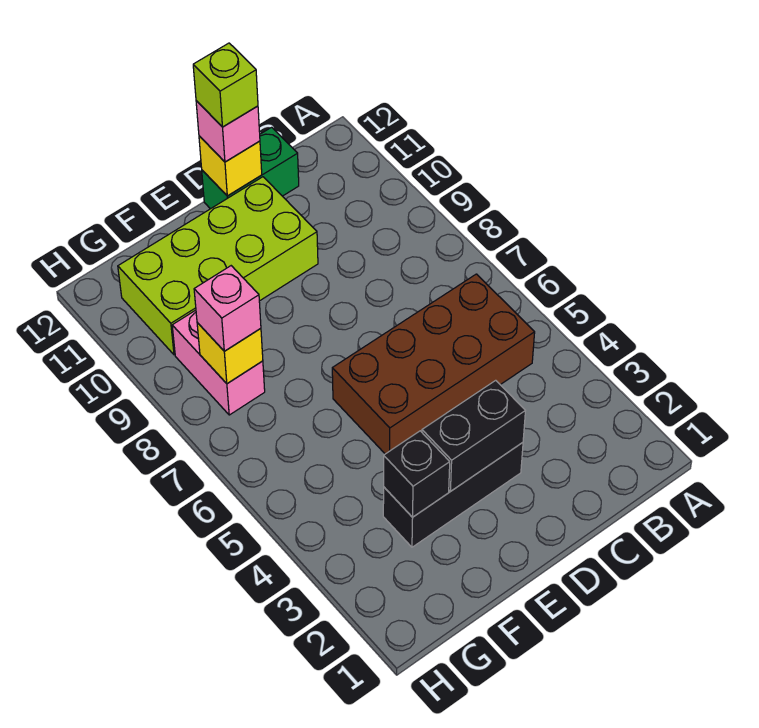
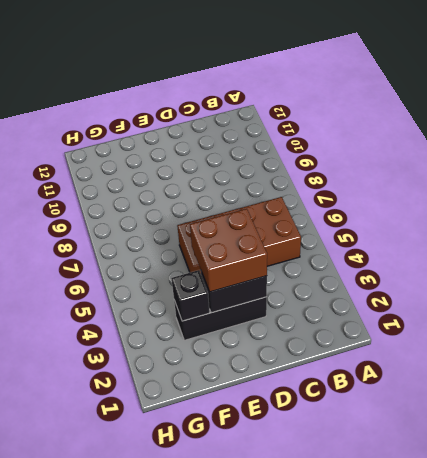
brown 2x2 brick [190,209,267,292] -> none
none -> green 1x2 brick [202,127,299,209]
none -> lime 2x4 brick [118,177,318,355]
none -> pink 1x2 brick [172,310,265,415]

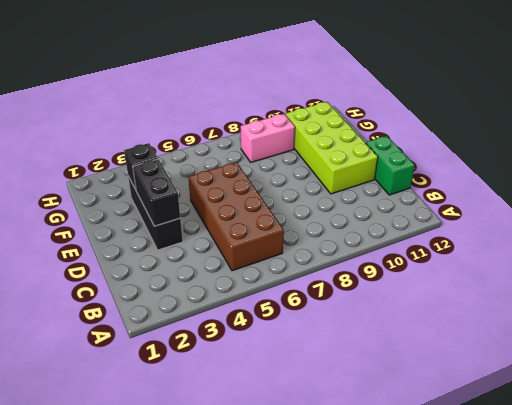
none -> yellow 1x1 brick [199,136,262,196]
none -> yellow 1x1 brick [197,323,263,384]
none -> pink 1x1 brick [196,101,260,162]

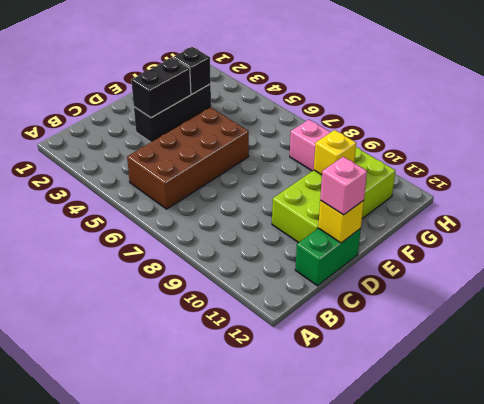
yellow 1x1 brick [314,130,356,175] -> yellow 1x1 brick moved to [197,323,263,384]
none -> pink 1x1 brick [194,266,261,351]
none -> lime 1x1 brick [193,43,258,127]

